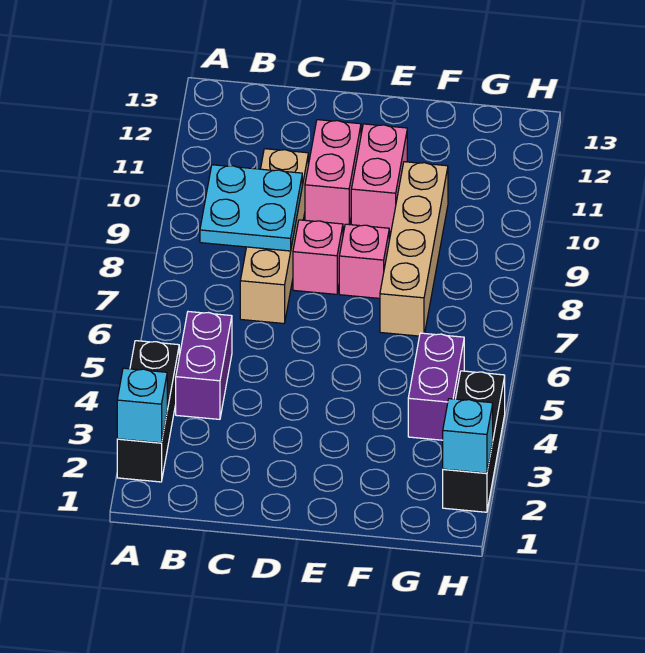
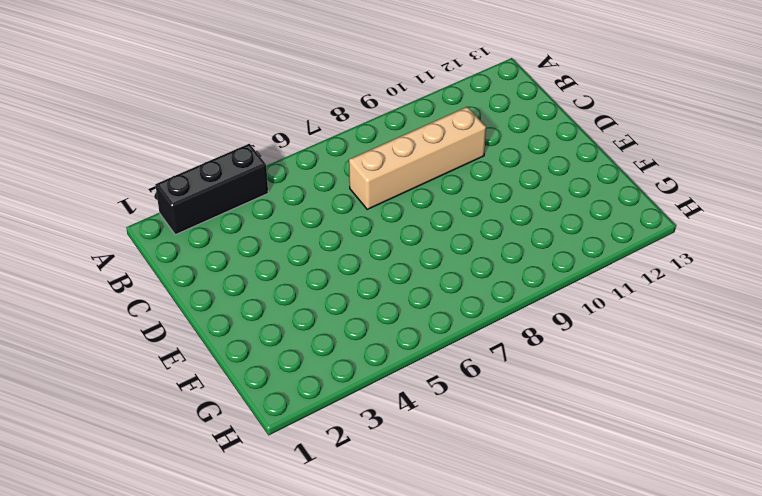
none -> purple 1x2 brick [176,312,232,419]
none -> pink 1x1 brick [293,220,343,294]
none -> pink 1x2 brick [305,120,361,227]

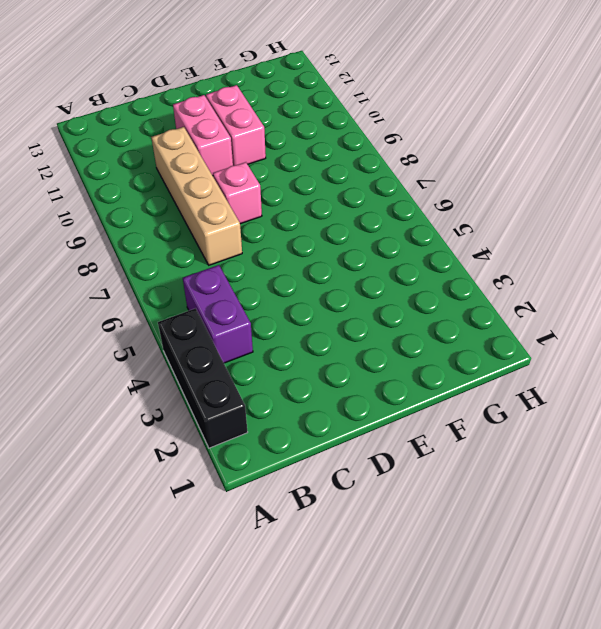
none -> pink 1x1 brick [339,224,389,298]
none -> tan 1x4 brick [380,162,448,336]
none -> purple 1x2 brick [408,333,464,440]

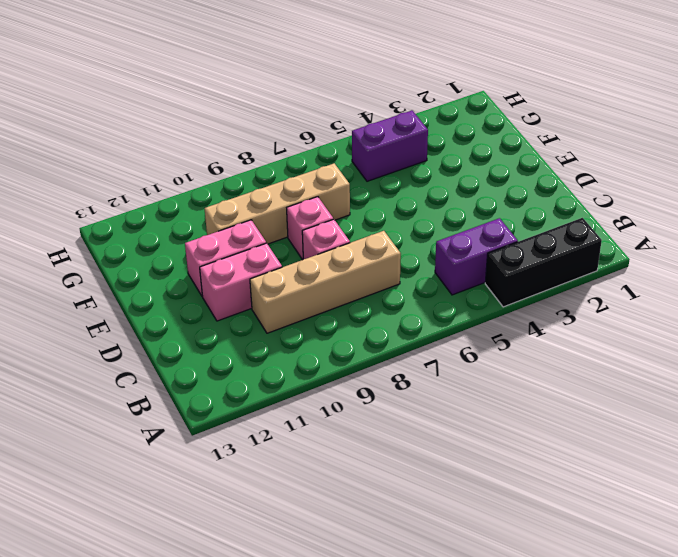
none -> black 1x3 brick [443,371,505,512]
none -> cyan 1x1 brick [117,368,167,443]
none -> cyan 2x2 plate [200,165,302,251]

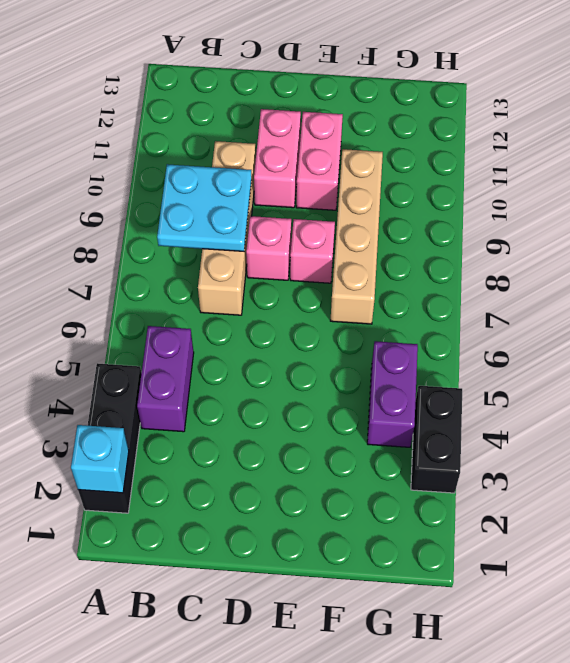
black 1x2 brick [411,386,462,493] -> black 1x3 brick [443,371,505,512]
none -> cyan 1x1 brick [443,399,493,473]

